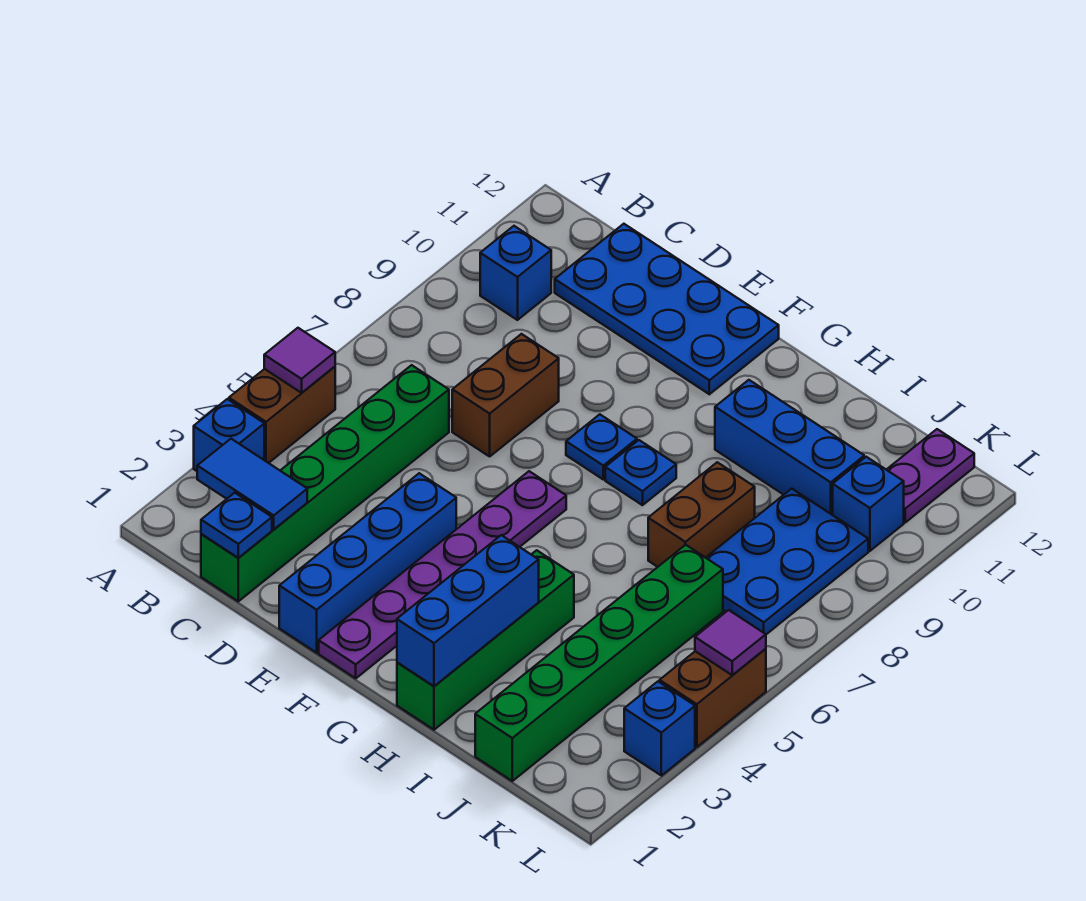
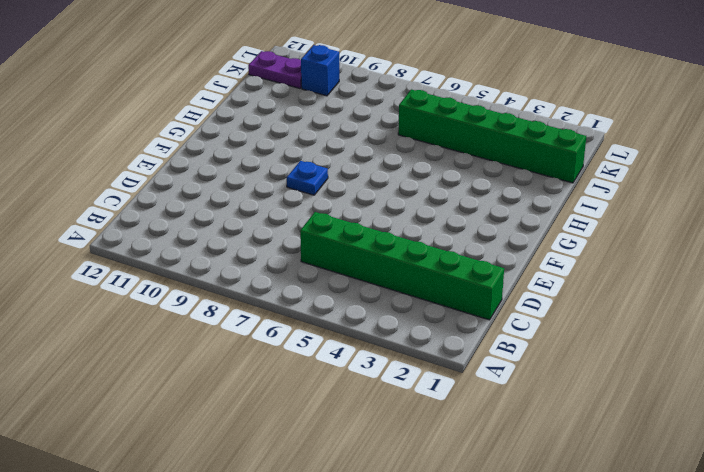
none -> blue 1x1 brick [194,399,264,471]
none -> brown 1x2 brick [229,367,335,463]
none -> blue 1x1 brick [480,226,551,320]

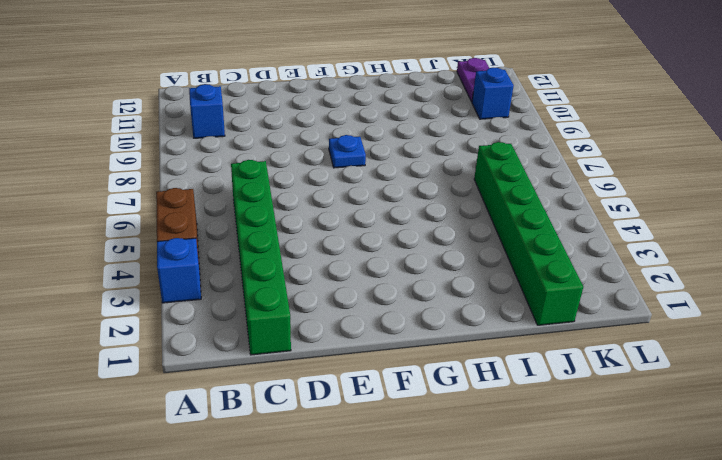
none -> blue 2x4 plate [555,224,779,394]
none -> brown 1x2 brick [452,334,559,456]
none -> blue 1x4 brick [279,473,456,653]

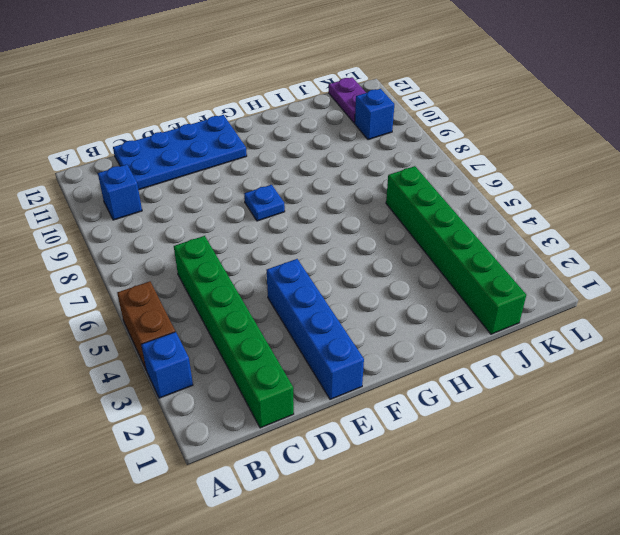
none -> brown 1x2 brick [452,334,559,456]
none -> purple 1x6 plate [319,471,566,678]
none -> blue 1x1 plate [605,440,676,505]

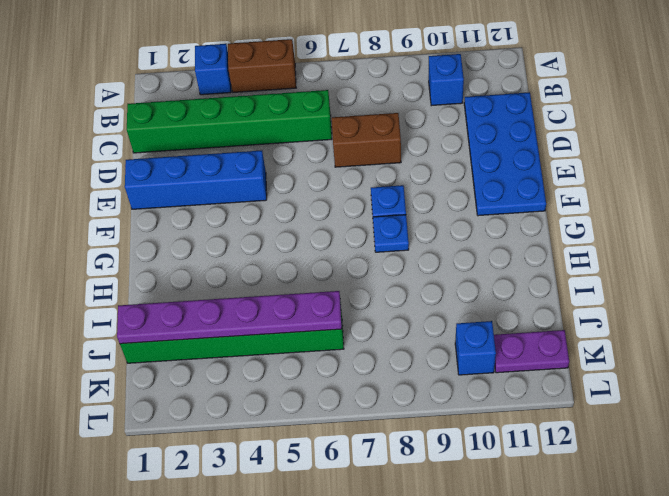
purple 1x6 plate [117,291,342,344] -> purple 1x6 plate moved to [319,471,566,678]
none -> green 1x4 brick [397,550,574,730]
none -> blue 1x3 brick [715,380,864,515]
none -> brown 1x2 brick [648,462,755,567]

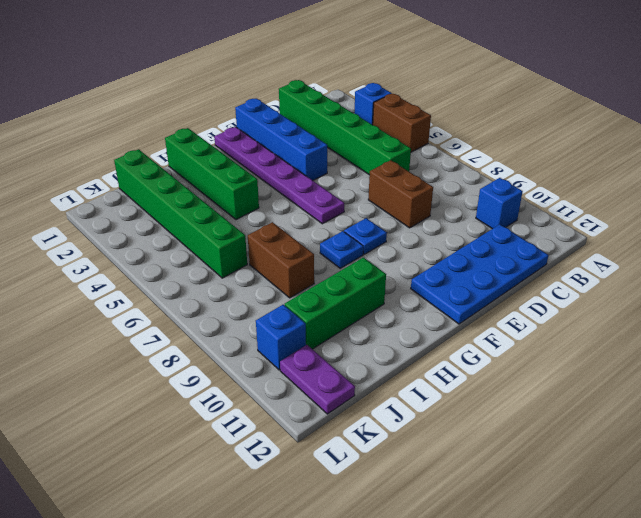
green 1x3 brick [285,258,386,349] -> blue 1x3 brick [715,380,864,515]
none -> blue 2x3 plate [706,489,868,634]
none -> blue 1x1 brick [624,682,695,776]
none -> brown 1x2 brick [660,649,766,747]

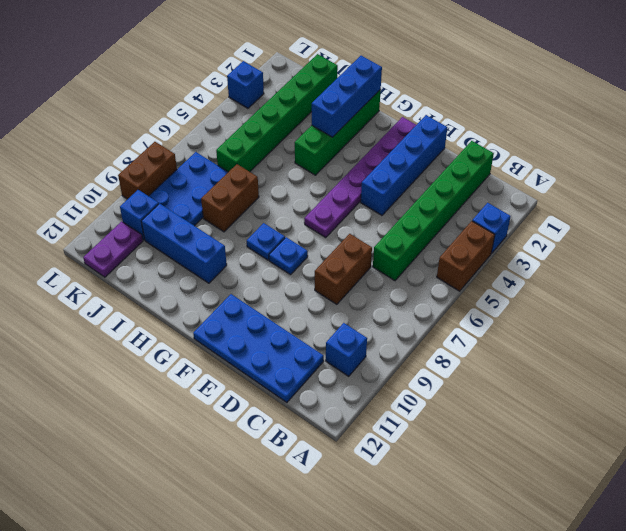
brown 1x2 brick [118,142,177,199] -> brown 1x2 brick moved to [660,649,766,747]
none -> purple 1x1 tile [264,328,335,393]
none -> blue 1x2 tile [197,439,307,529]
none -> blue 1x1 plate [201,493,272,558]

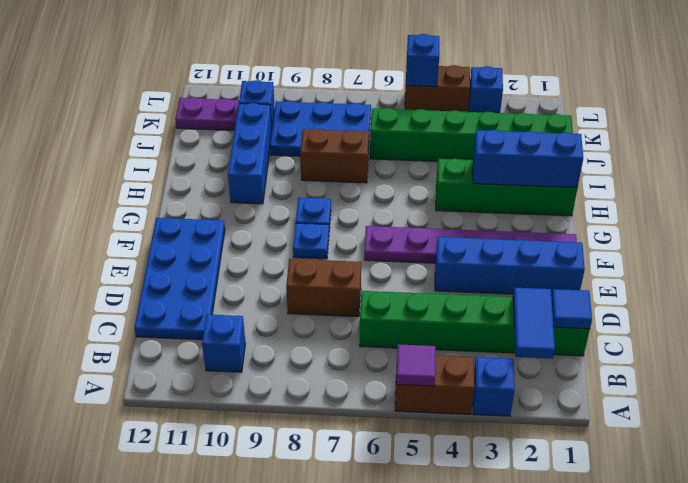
blue 1x1 tile [551,289,592,329] -> blue 1x1 plate [201,493,272,558]
blue 1x1 brick [406,34,439,87] -> purple 1x1 tile [695,610,766,675]

